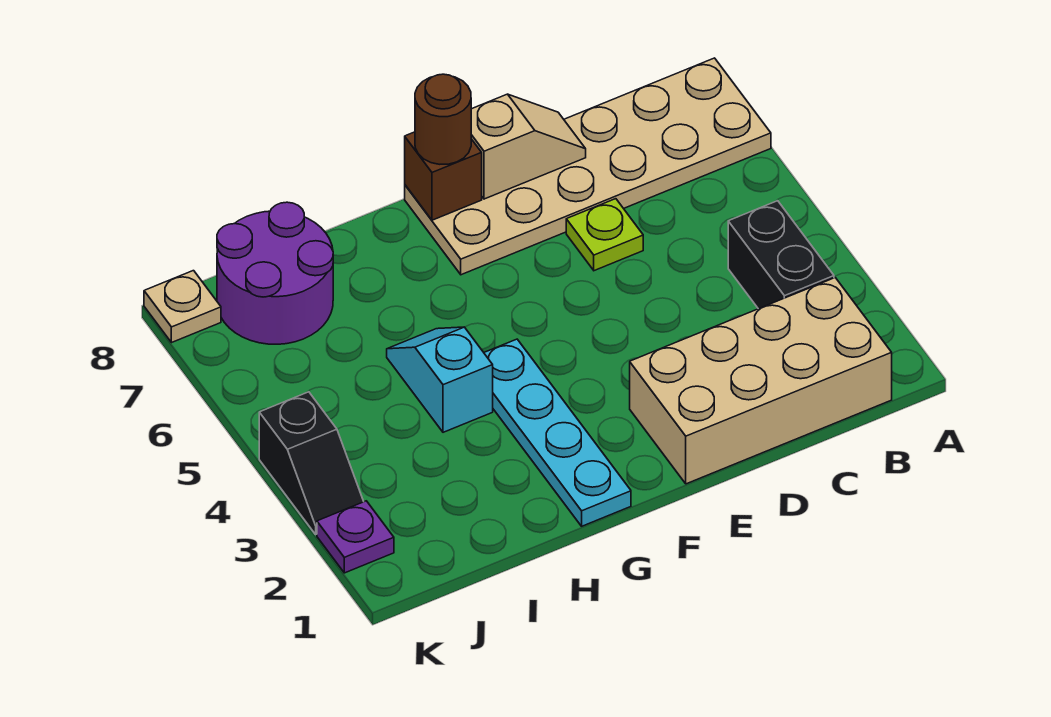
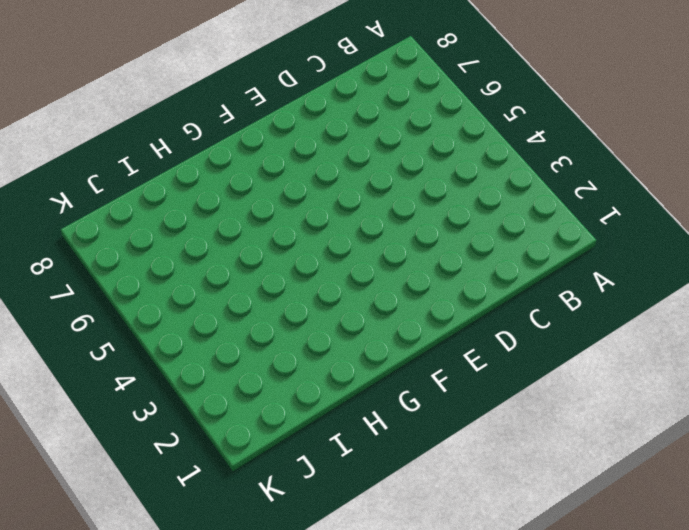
none -> tan 2x6 plate [405,58,771,275]
none -> tan 2x4 brick [630,278,892,484]
none -> black 1x2 brick [728,201,834,309]

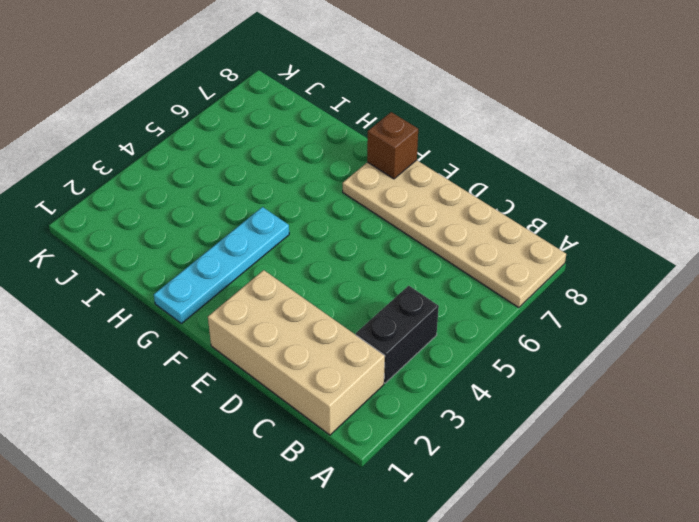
none -> lime 1x1 plate [566,199,643,271]
none -> cyan 1x2 slope [387,327,493,432]
none -> purple 2x2 round brick [217,202,333,344]

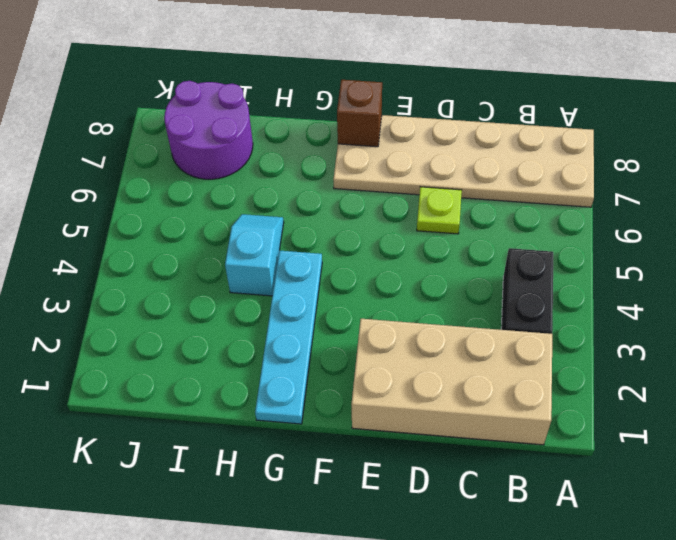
none -> purple 1x1 plate [317,501,394,573]
none -> black 1x2 slope [259,392,364,534]
none -> tan 1x1 plate [144,271,221,343]

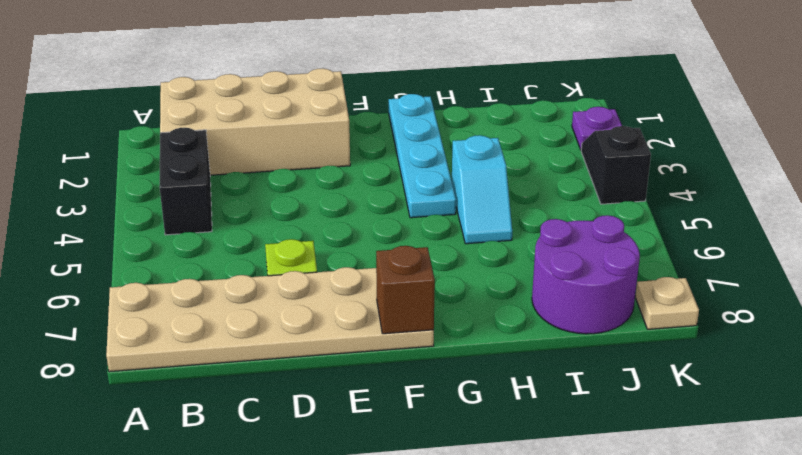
none -> tan 1x2 slope [471,94,586,199]
none -> brown 1x1 round brick [415,74,471,164]

